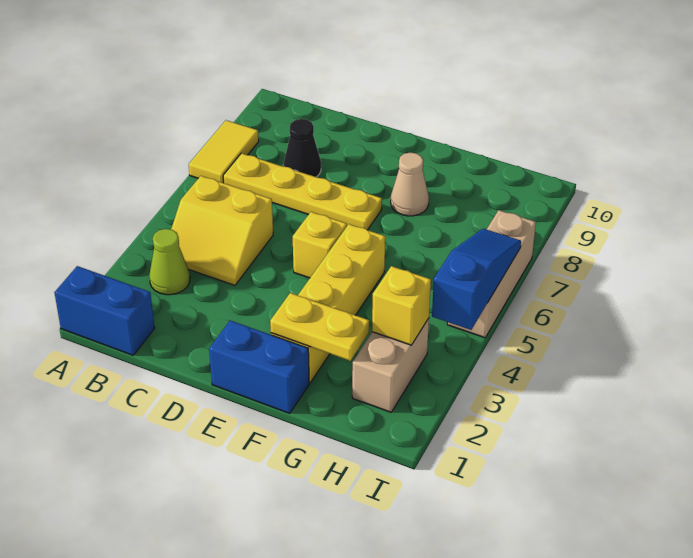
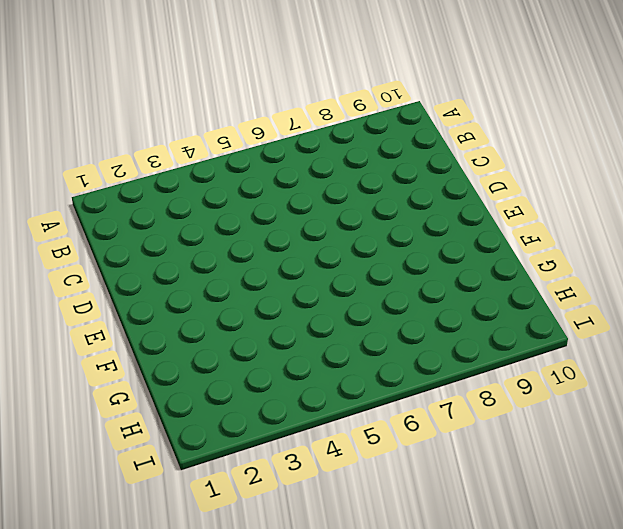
none -> blue 1x2 brick [54,266,155,355]
none -> yellow 1x2 tile [189,120,259,183]
none -> lime 1x1 cone [149,229,190,295]

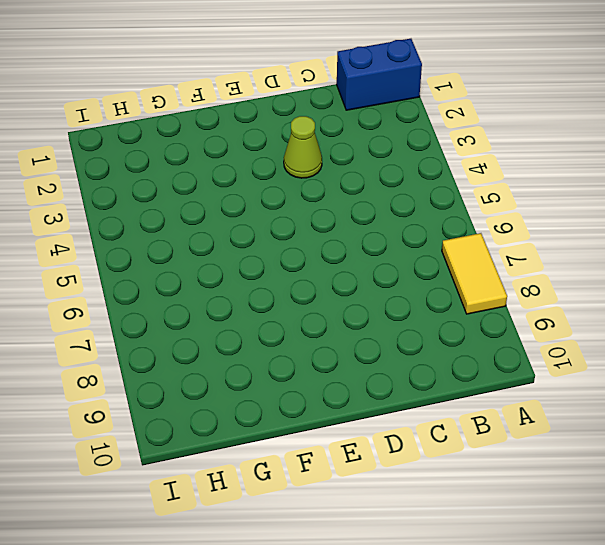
lime 1x1 cone [284,116,322,178] -> lime 1x1 cone moved to [149,229,190,295]
none -> yellow 2x2 slope [171,176,273,285]
none -> yellow 1x4 plate [223,153,382,230]
none -> black 1x1 cone [284,119,321,177]

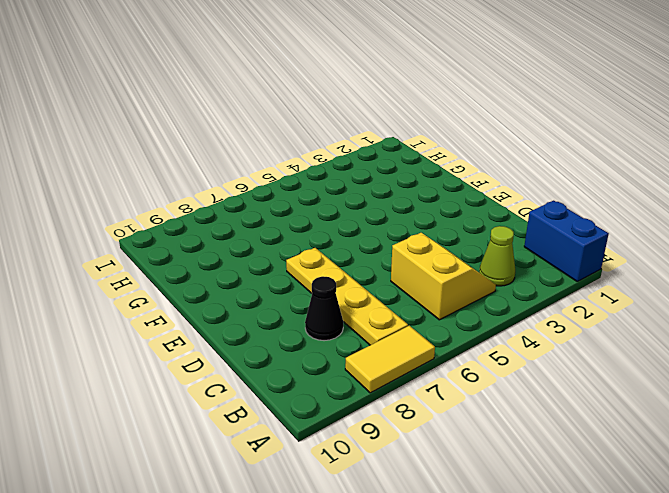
none -> blue 1x2 brick [209,321,309,413]
none -> yellow 1x1 brick [293,212,347,278]
none -> yellow 1x4 brick [271,224,385,383]

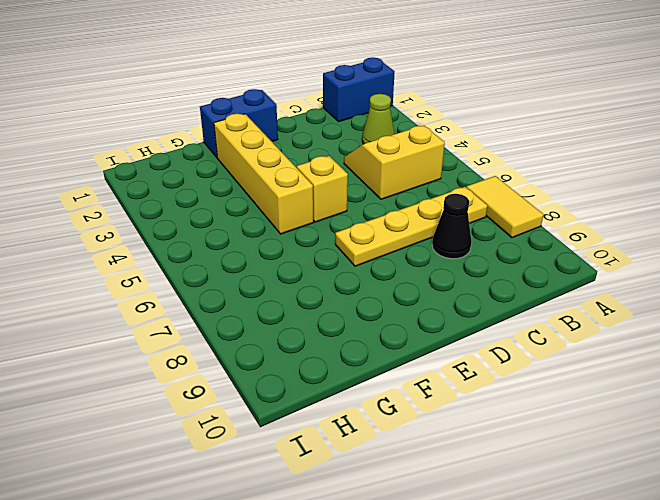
none -> tan 1x1 cone [391,153,429,216]
none -> tan 1x2 brick [352,318,429,412]
none -> tan 1x3 brick [447,210,536,338]

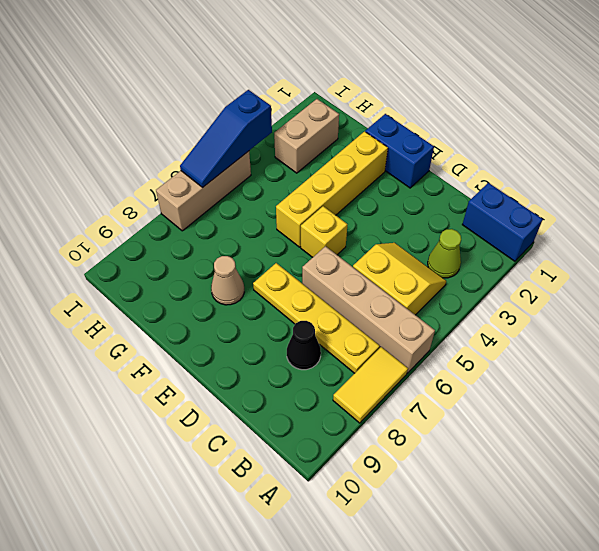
tan 1x4 brick [302,246,435,373] -> none
none -> yellow 1x2 plate [270,293,369,361]
none -> yellow 1x1 brick [372,266,431,345]

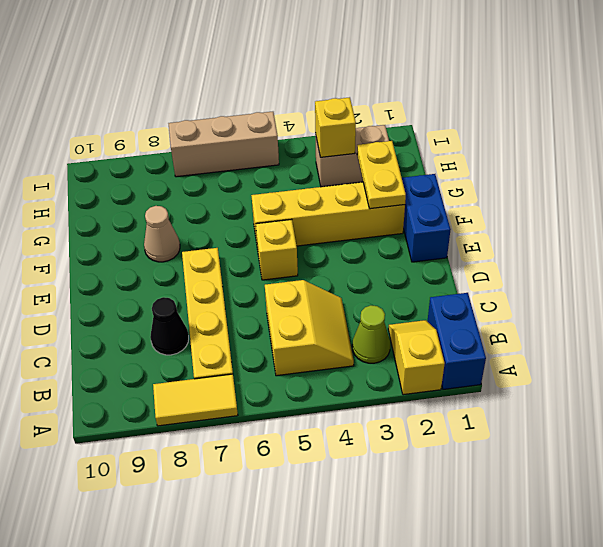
yellow 1x2 slope [388,320,445,395] -> none
none -> blue 1x3 slope [432,229,521,330]

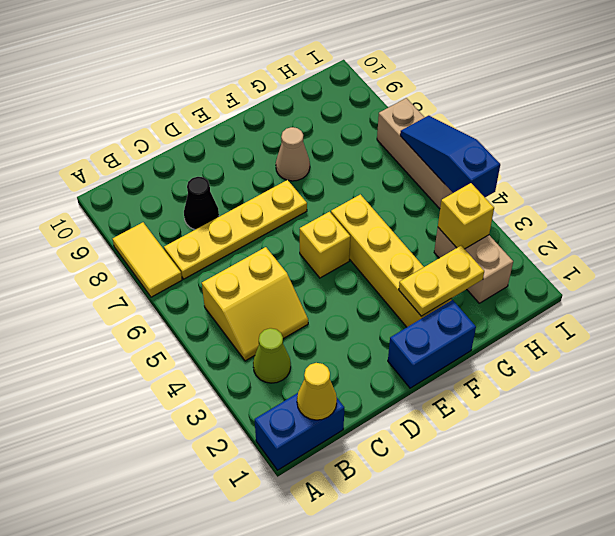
yellow 1x1 cone [297,363,337,420] -> none

